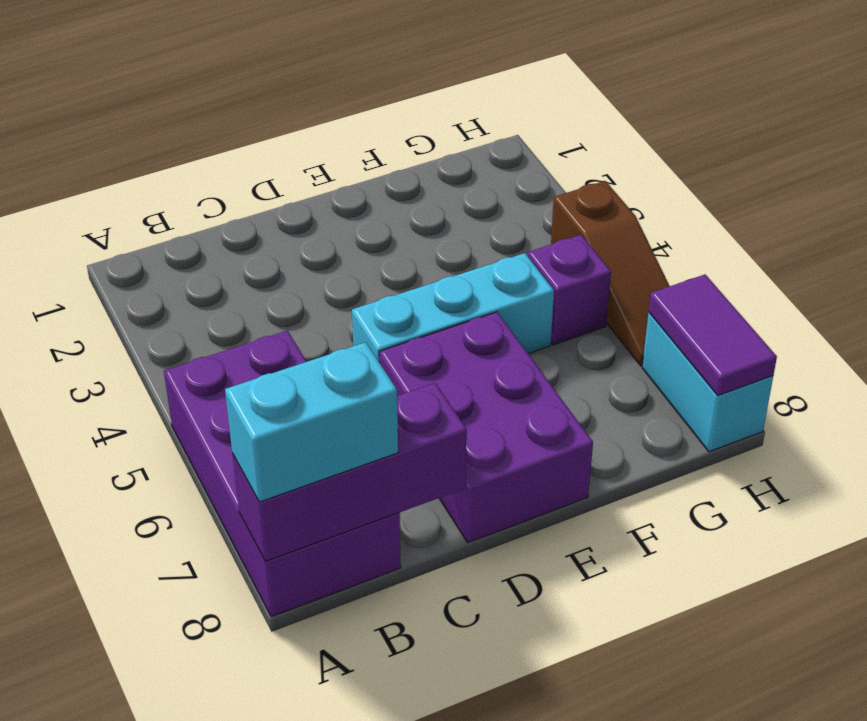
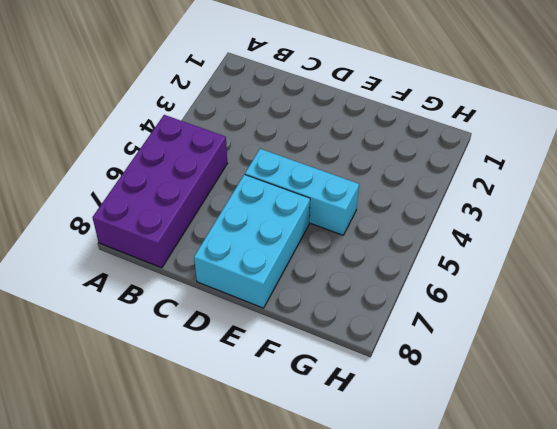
cyan 2x3 brick [194,175,310,308] -> purple 2x3 brick [379,312,593,543]
none -> purple 1x1 brick [528,235,611,345]
none -> brown 1x3 slope [551,181,669,366]

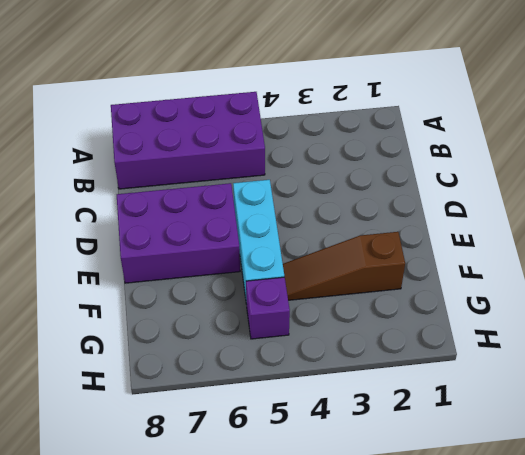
brown 1x3 slope [283,232,405,300] -> brown 1x3 slope moved to [551,181,669,366]
none -> cyan 1x2 brick [642,313,773,452]
none -> purple 1x3 brick [232,383,467,561]

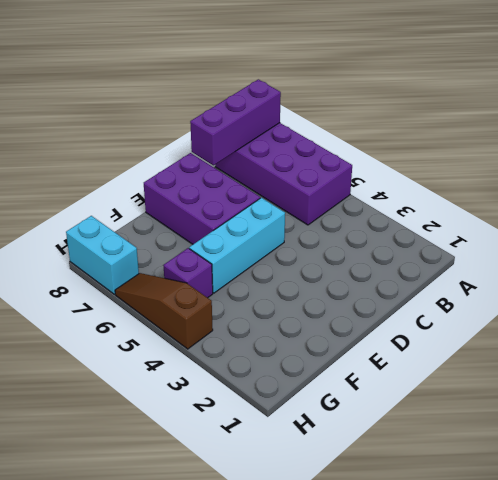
none -> purple 1x2 tile [649,274,777,396]
none -> cyan 1x2 brick [225,342,398,502]

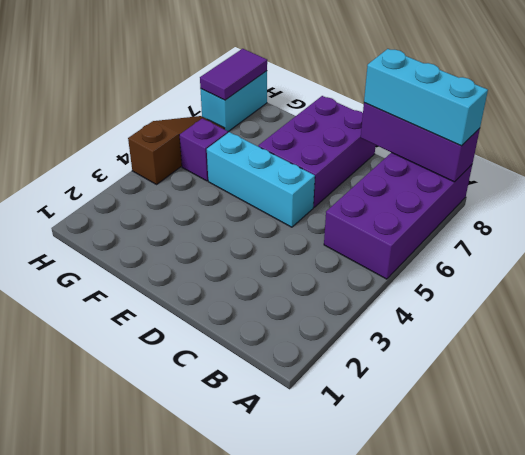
cyan 1x3 brick [364,49,488,146] -> cyan 1x2 brick [225,342,398,502]

